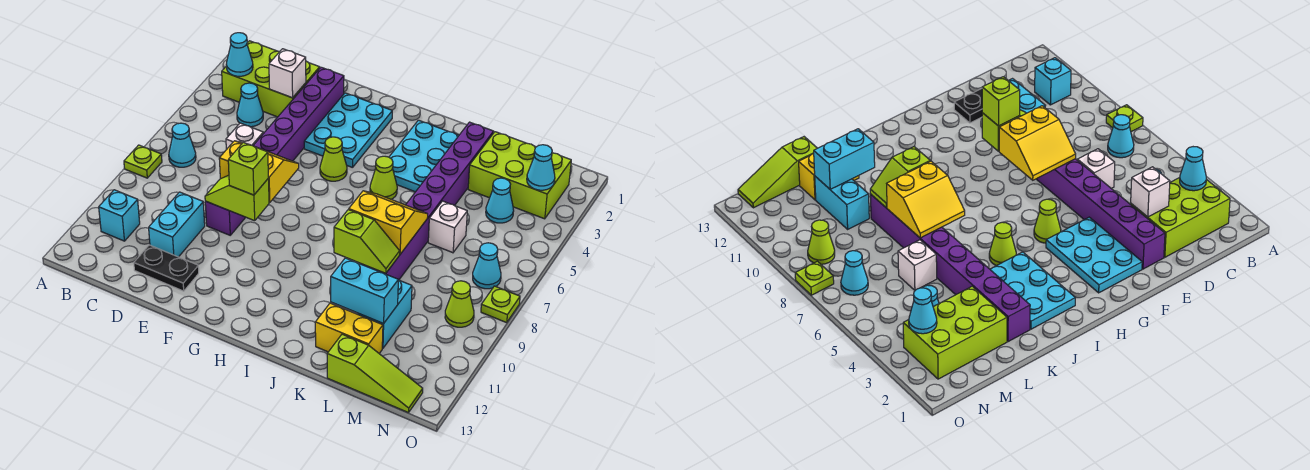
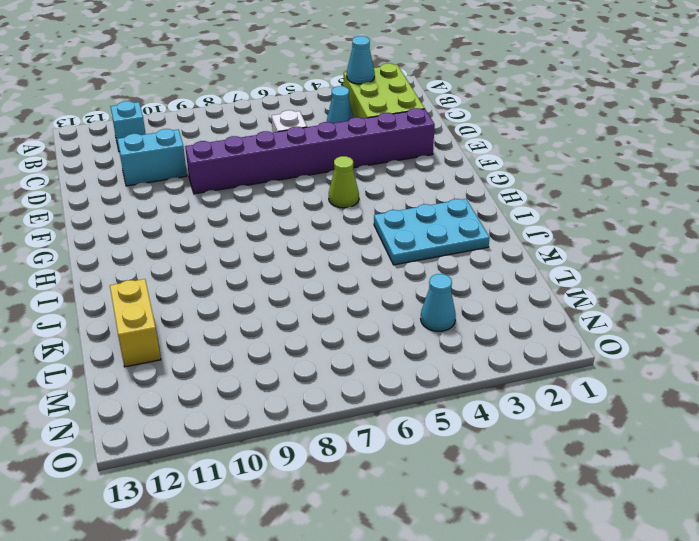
none -> lime 1x1 plate [124,145,162,178]
none -> cyan 1x1 cone [169,123,196,167]
none -> black 1x2 plate [134,245,199,291]
none -> cyan 2x3 plate [304,93,392,168]

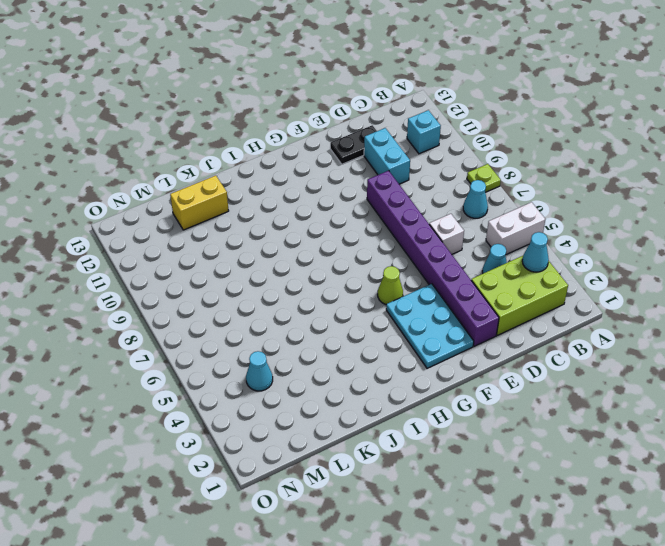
white 1x2 brick [486,202,546,254] -> none
none -> cyan 2x3 plate [389,120,459,192]
none -> lime 1x1 cone [370,156,397,199]
none -> purple 1x8 brick [361,122,494,280]
none -> lime 2x3 brick [468,132,571,219]

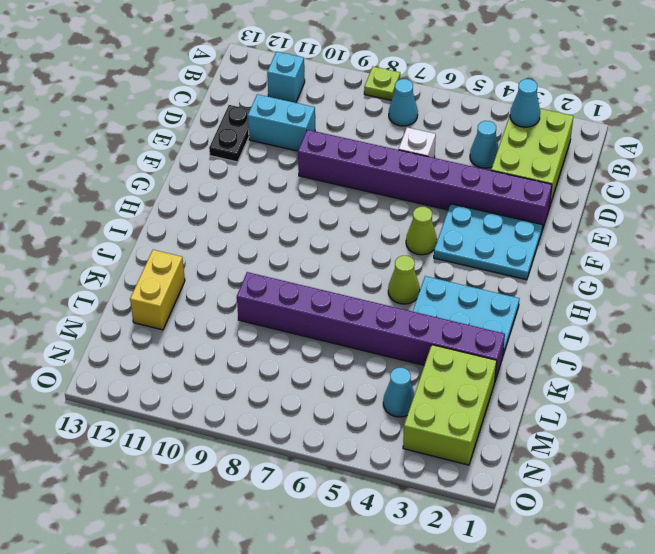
none -> white 1x1 brick [428,201,467,253]
none -> cyan 1x2 brick [358,280,412,348]
none -> lime 1x3 slope [327,334,423,413]
none -> cyan 1x1 cone [473,243,501,289]

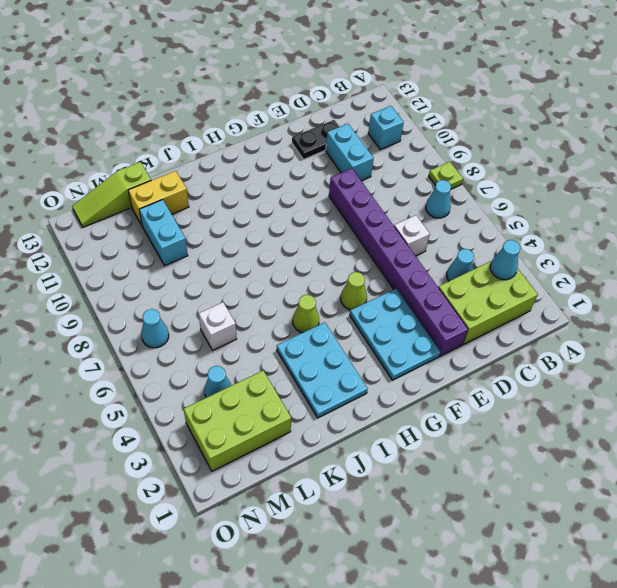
none -> purple 1x8 brick [361,122,494,280]
none -> lime 1x1 cone [445,281,474,327]
none -> lime 1x1 plate [481,286,520,323]
none -> white 1x1 brick [269,49,306,98]

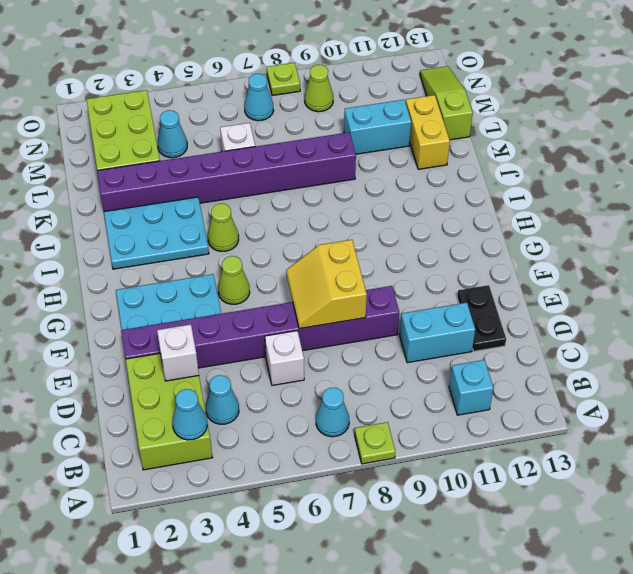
none -> lime 1x2 slope [205,175,269,221]
none -> yellow 2x2 slope [349,191,428,254]
none -> lime 1x2 slope [334,210,400,273]
none -> cyan 1x2 brick [331,258,398,324]

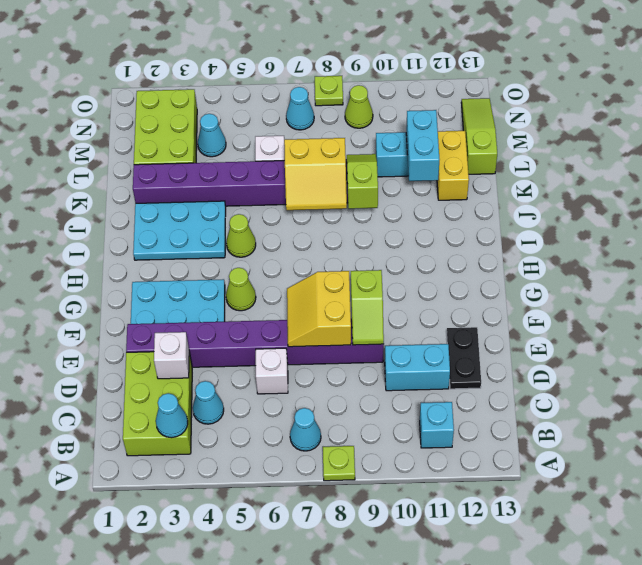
yellow 2x2 slope [284,138,347,210] -> yellow 2x2 slope turned to [349,191,428,254]
none -> cyan 1x1 cone [527,145,555,190]
none -> lime 1x1 brick [228,143,268,195]

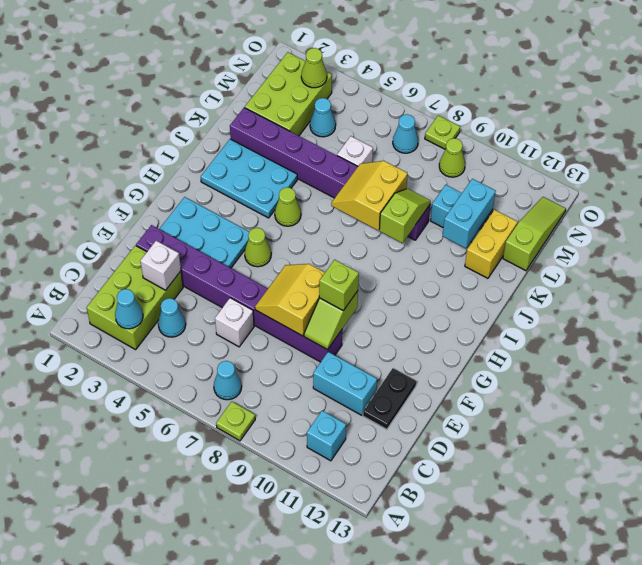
lime 1x1 cone [301,48,327,88] -> cyan 1x1 cone [527,145,555,190]

